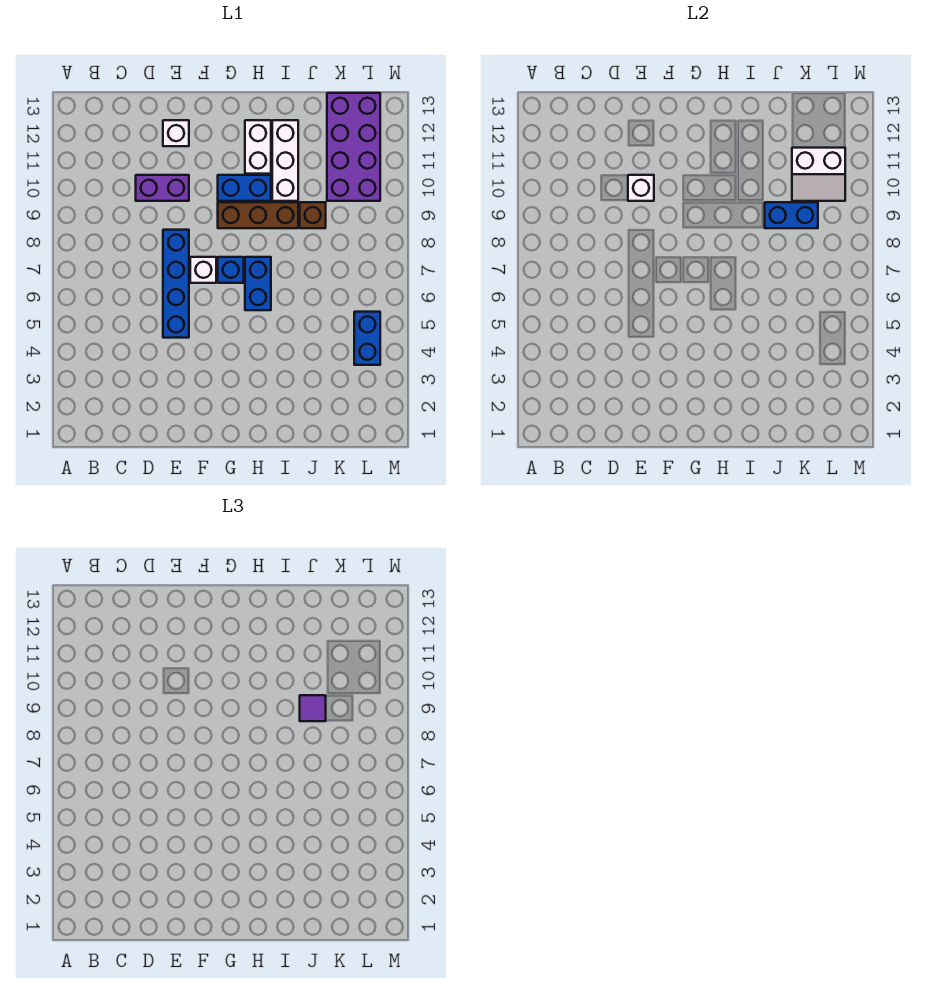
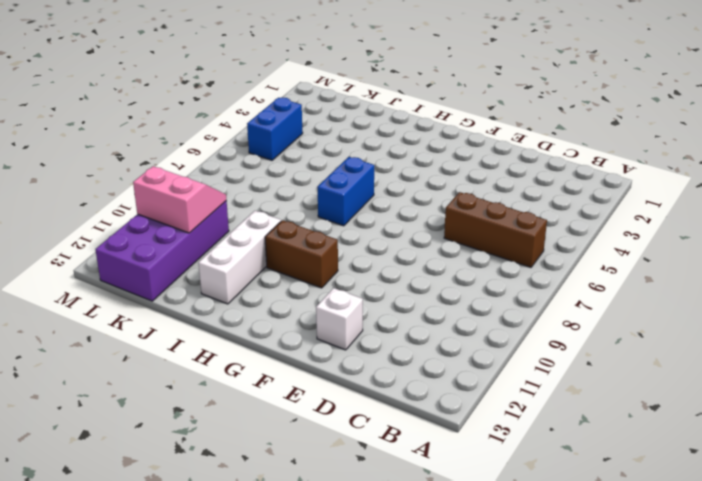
brown 1x3 brick [444,192,547,267] -> brown 1x3 brick moved to [218,202,298,228]
brown 1x2 brick [265,220,338,288] -> blue 1x2 brick [218,175,271,201]
pink 2x2 slope [133,166,226,233] -> white 2x2 slope [792,148,845,201]
none -> purple 1x2 brick [136,175,189,201]
none -> blue 1x4 brick [163,230,189,338]
none -> white 1x1 brick [190,257,216,283]

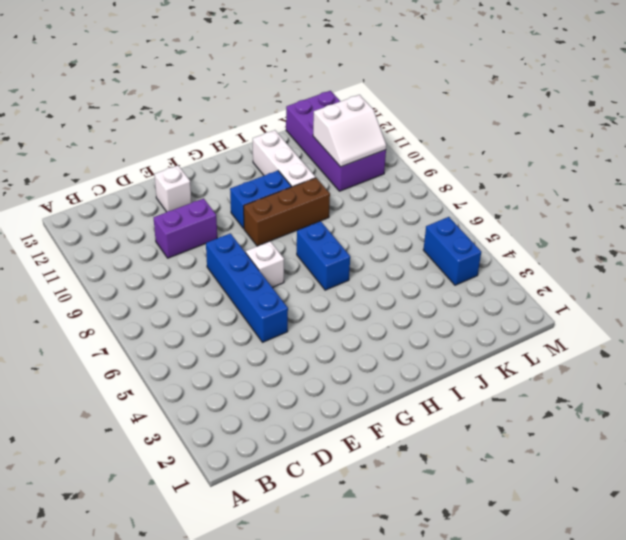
none -> blue 1x1 brick [218,257,244,283]
none -> white 1x2 brick [245,120,271,174]
none -> brown 1x1 brick [300,202,326,228]

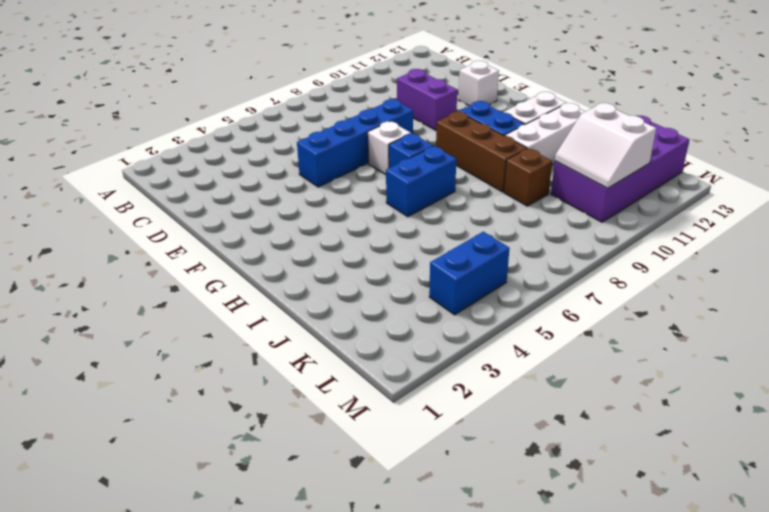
none -> white 1x1 brick [628,175,654,201]
none -> blue 1x2 brick [765,202,818,228]
none -> purple 1x1 tile [300,695,326,721]

